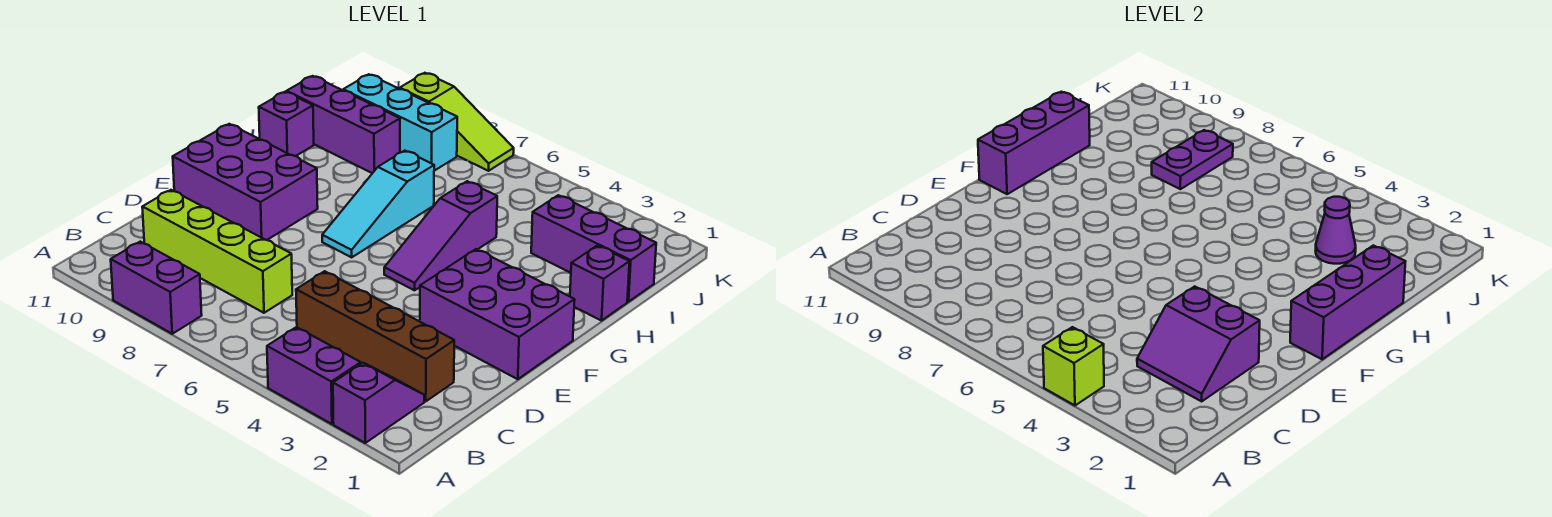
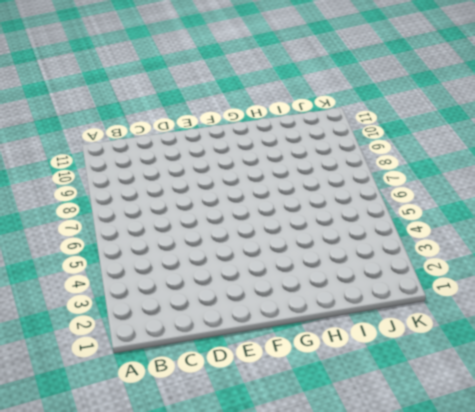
none -> purple 1x2 slope [333,363,424,443]
none -> purple 1x2 brick [267,327,361,424]
none -> purple 1x2 brick [111,242,202,334]

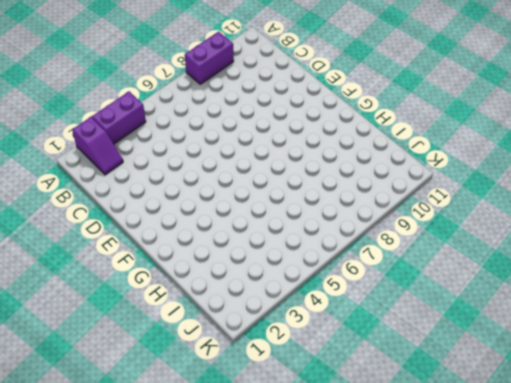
none -> brown 1x4 brick [296,271,454,401]
none -> lime 1x4 brick [142,190,292,313]
none -> purple 2x3 brick [420,249,575,379]

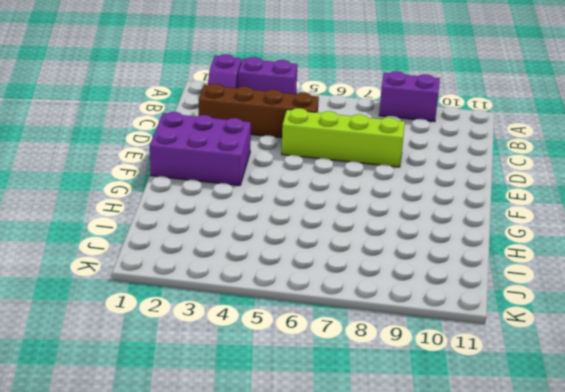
lime 1x4 brick [282,108,405,167] -> lime 1x4 brick moved to [142,190,292,313]
none -> purple 2x3 brick [173,124,318,240]
none -> purple 1x3 slope [384,181,497,290]
none -> cyan 1x3 slope [322,151,434,257]

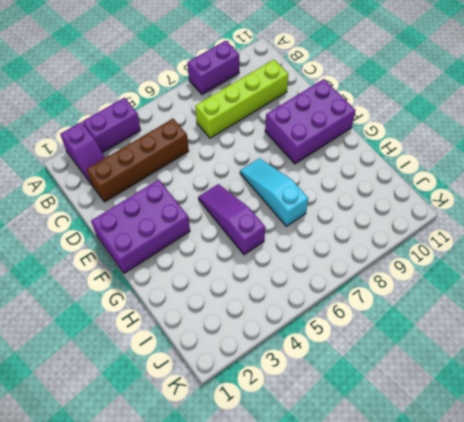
none -> purple 1x1 brick [570,245,630,321]
none -> purple 1x1 brick [259,92,314,156]
none -> purple 1x3 brick [531,195,656,302]

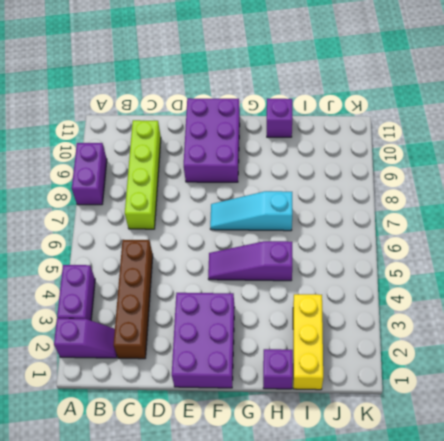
yellow 1x3 brick [293,294,323,390] -> purple 1x3 brick [531,195,656,302]
none -> purple 1x3 brick [287,76,400,173]
none -> cyan 1x3 brick [343,74,457,171]
none -> lime 1x3 slope [400,73,514,171]

